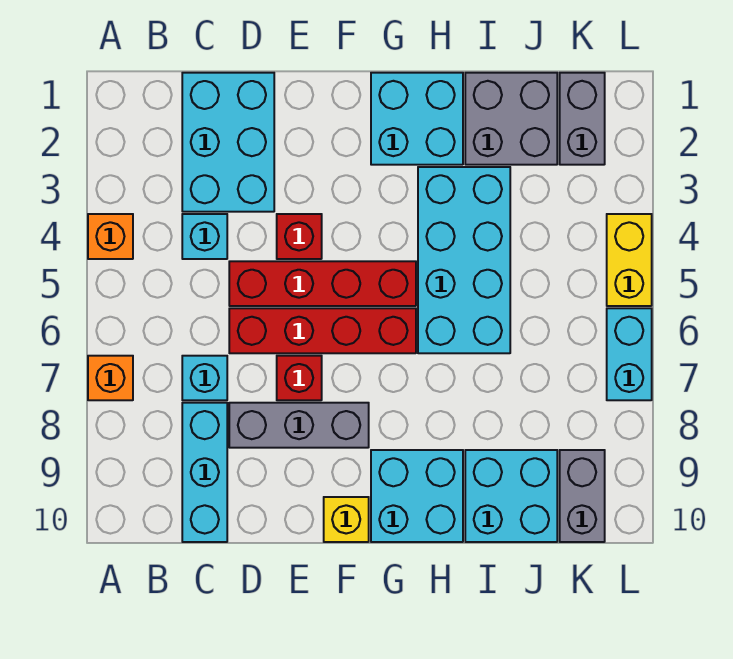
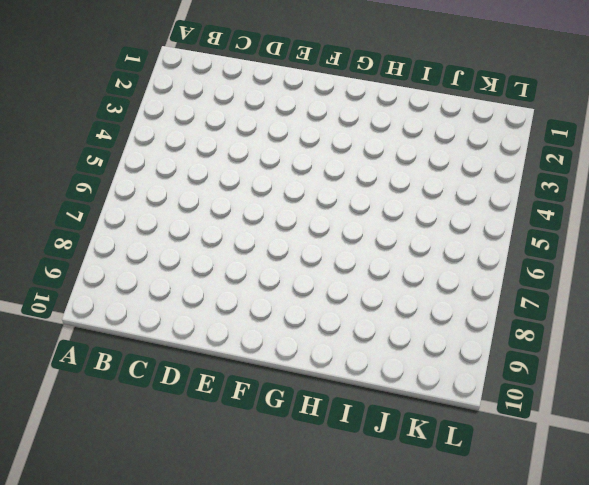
none -> orange 1x1 brick [88,214,133,259]
none -> orange 1x1 brick [88,356,133,400]
none -> cyan 2x3 brick [182,73,274,212]

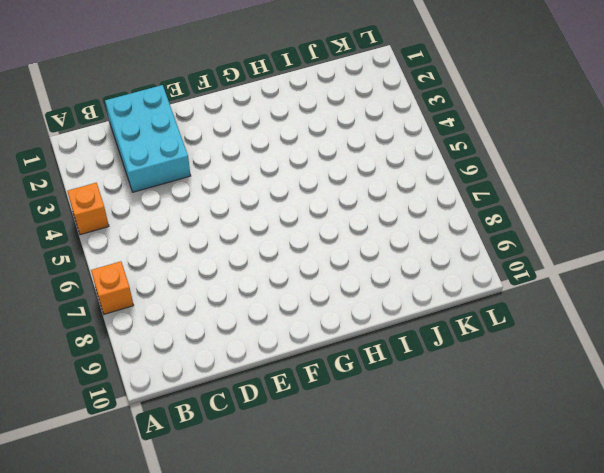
none -> cyan 1x1 brick [182,214,227,259]
none -> cyan 1x1 brick [182,356,227,400]
none -> cyan 1x3 brick [182,403,227,542]

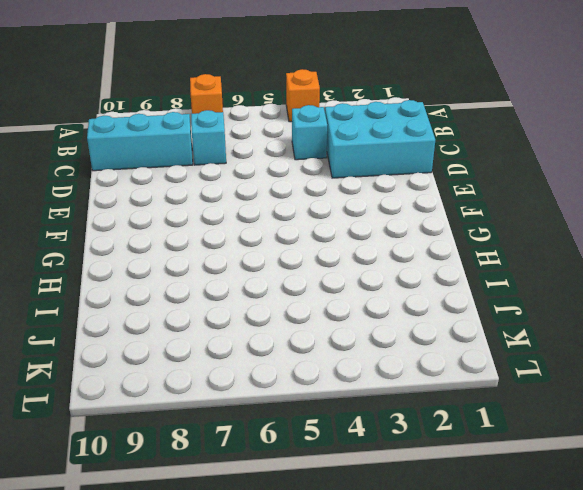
none -> red 1x4 brick [229,261,416,306]
none -> red 1x4 brick [229,308,416,353]
none -> grey 1x3 brick [229,403,369,448]

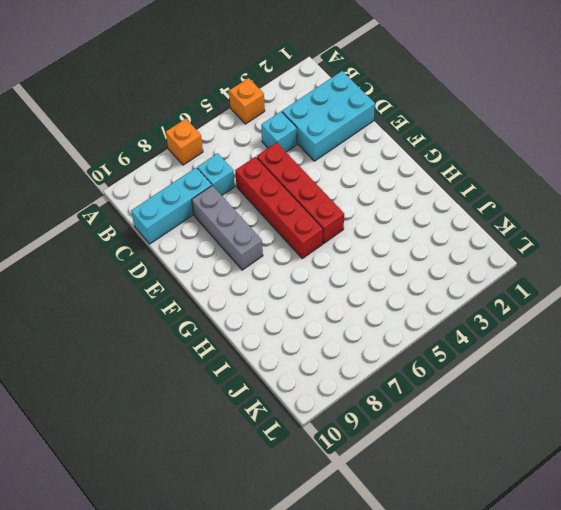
none -> red 1x1 brick [277,214,322,259]
none -> red 1x1 brick [277,356,322,400]
none -> yellow 1x1 brick [324,497,369,542]

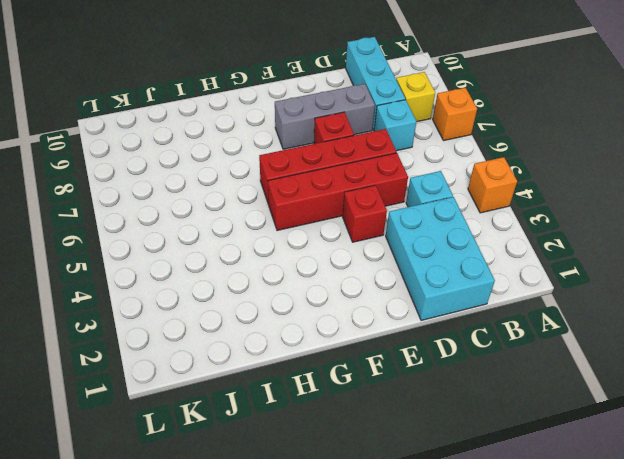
yellow 1x1 brick [396,72,435,122] -> yellow 1x1 brick moved to [324,497,369,542]
none -> cyan 2x2 brick [371,73,463,165]
none -> cyan 2x2 brick [371,450,463,542]
none -> cyan 2x4 brick [418,167,510,353]

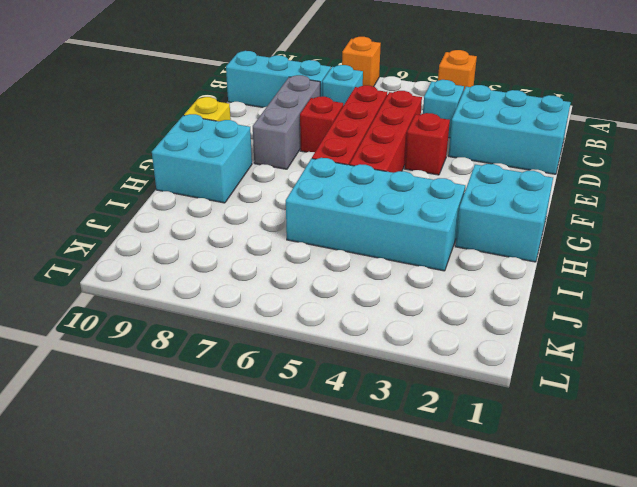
none -> grey 2x2 brick [465,73,557,165]
none -> cyan 2x2 brick [465,450,557,542]
none -> grey 1x2 brick [560,73,605,165]

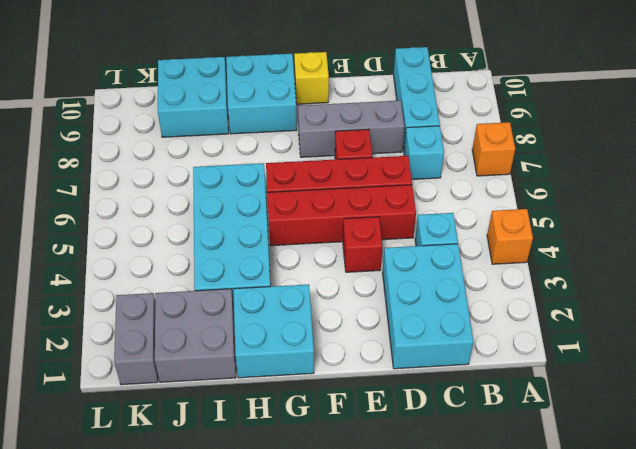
none -> grey 1x2 brick [560,450,605,542]
none -> yellow 1x2 brick [607,214,652,306]
none -> cyan 1x2 brick [607,308,652,400]

